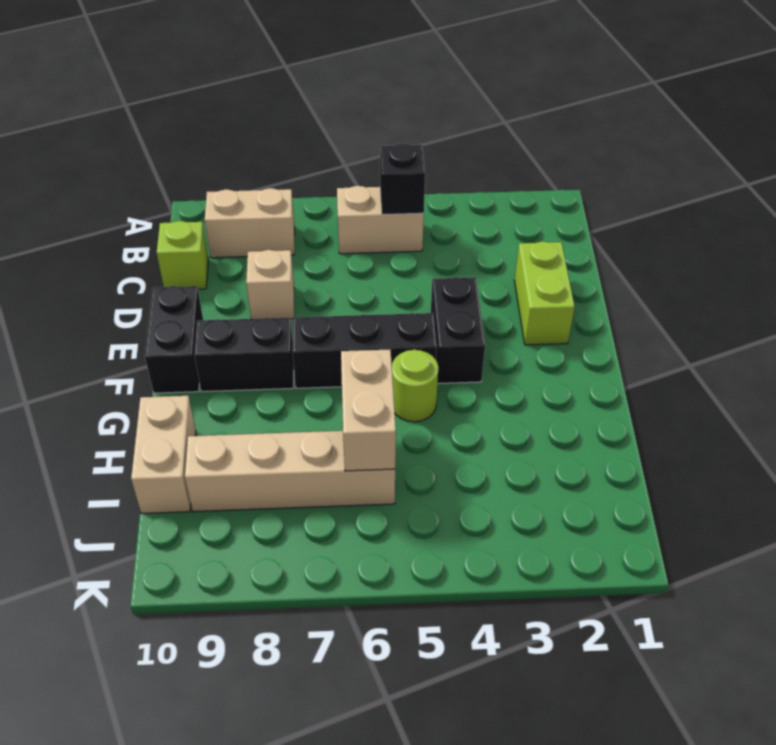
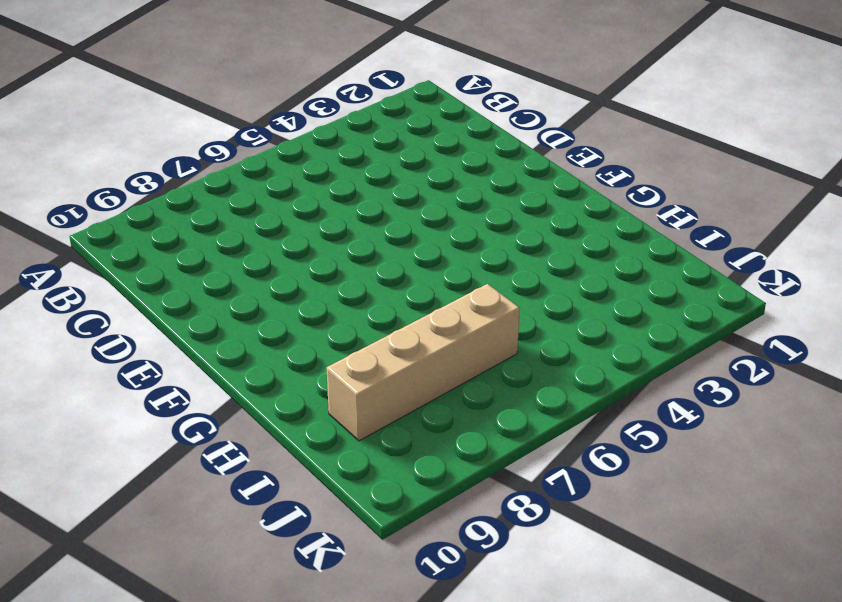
none -> tan 1x2 brick [337,186,424,254]
none -> tan 1x2 brick [205,188,295,258]
none -> lime 1x1 brick [157,221,208,289]

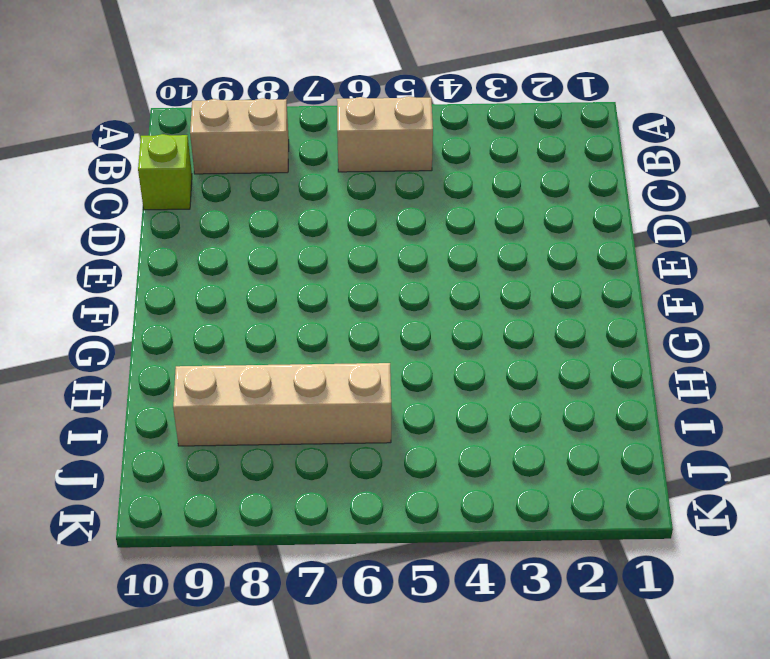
none -> lime 1x2 brick [514,241,575,345]
none -> tan 1x1 brick [246,250,294,319]
none -> black 1x2 brick [431,277,485,384]

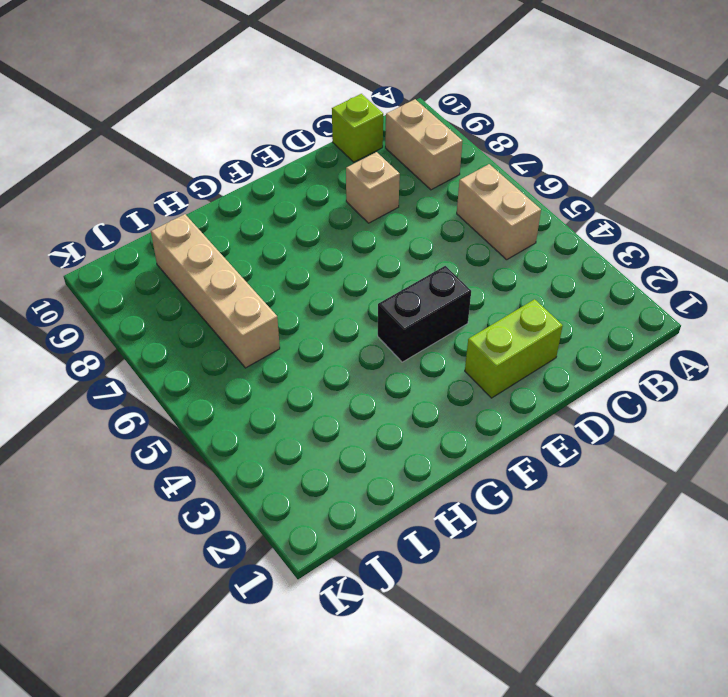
none -> black 1x2 brick [145,286,203,393]
none -> black 1x3 brick [292,313,437,388]
none -> black 1x2 brick [194,318,294,392]

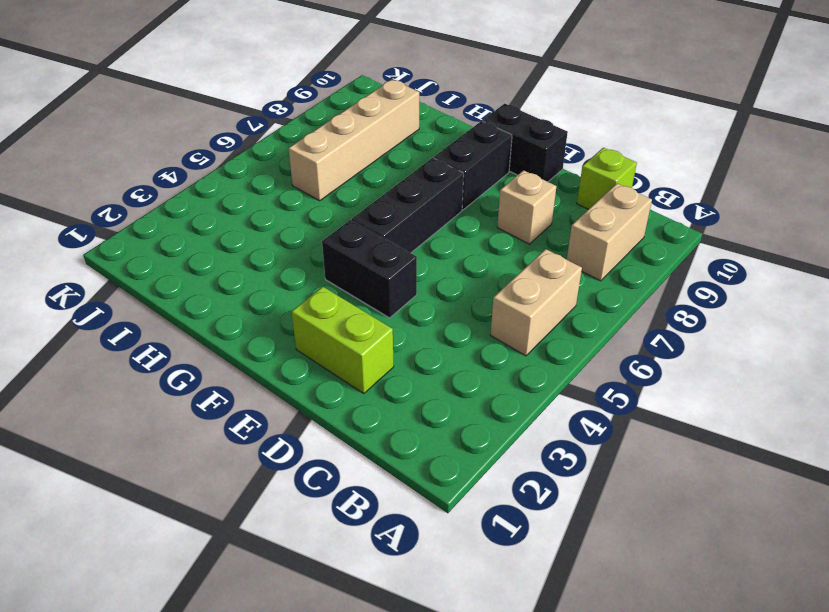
none -> lime 1x1 round brick [392,350,438,422]
none -> tan 1x2 brick [131,396,196,513]
none -> black 1x1 brick [380,143,425,215]

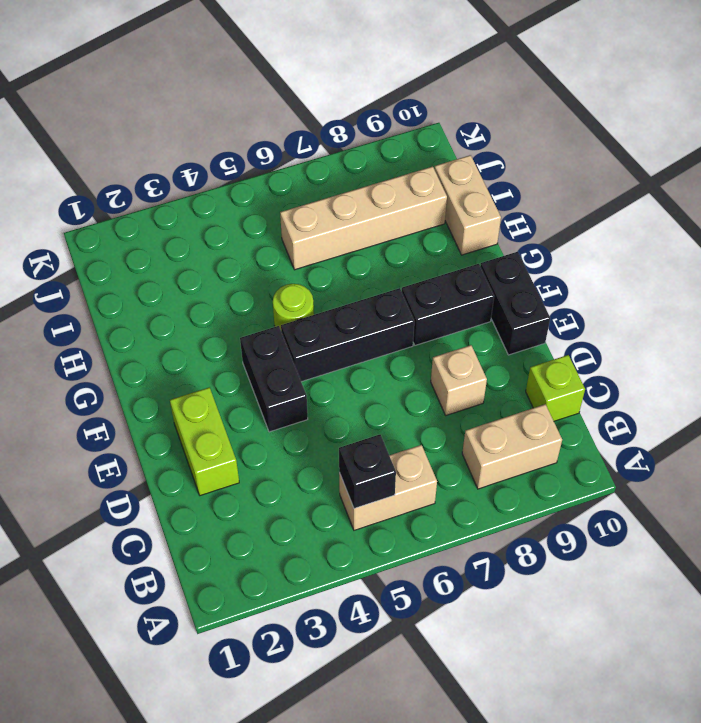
none -> tan 1x2 brick [341,349,396,471]

